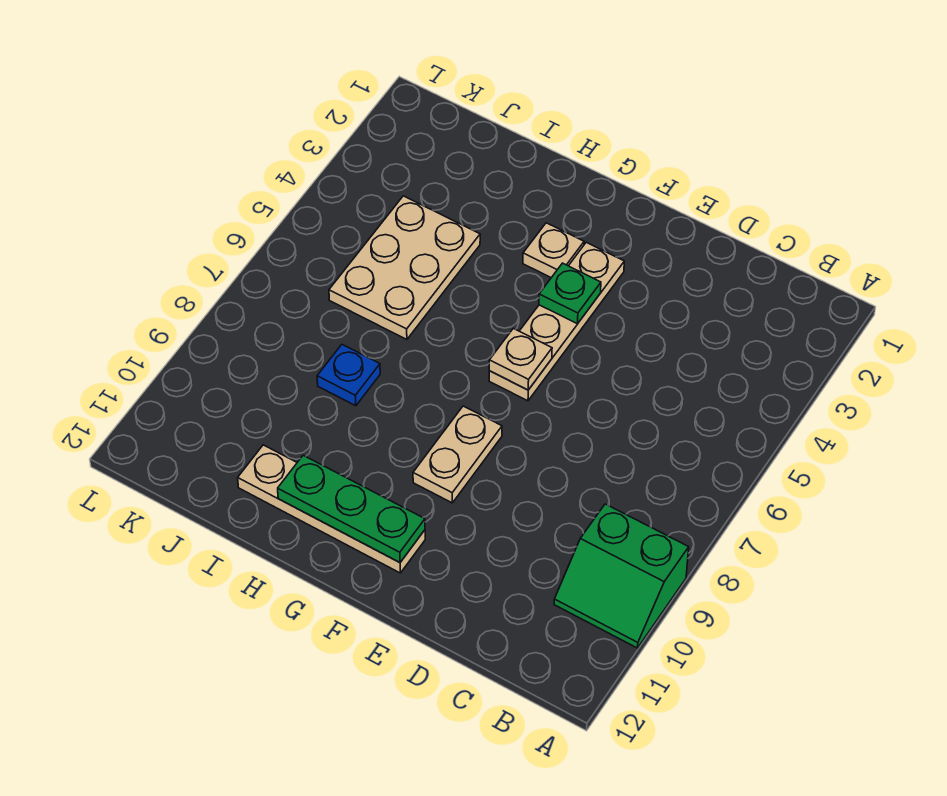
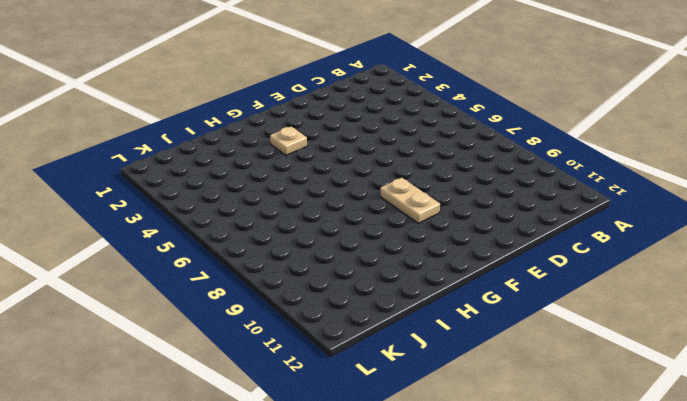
none -> green 2x2 slope [554,504,689,648]
none -> tan 1x4 plate [489,242,624,401]

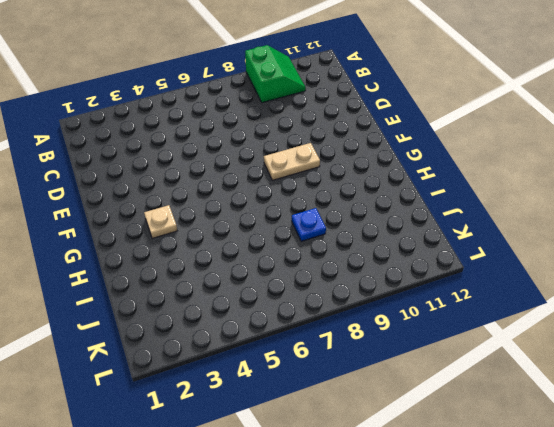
none -> tan 1x4 plate [489,242,624,401]
none -> tan 1x4 plate [238,445,425,573]

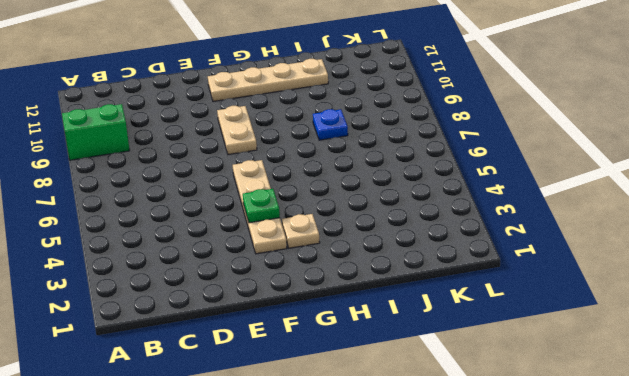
none -> tan 2x3 plate [329,196,480,340]
none -> tan 1x1 plate [489,328,552,390]

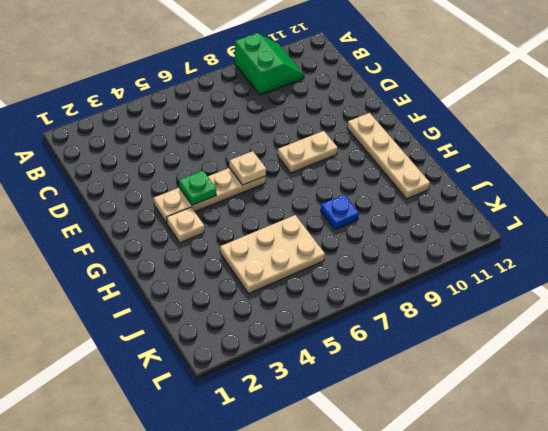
none -> green 1x3 plate [278,455,425,563]

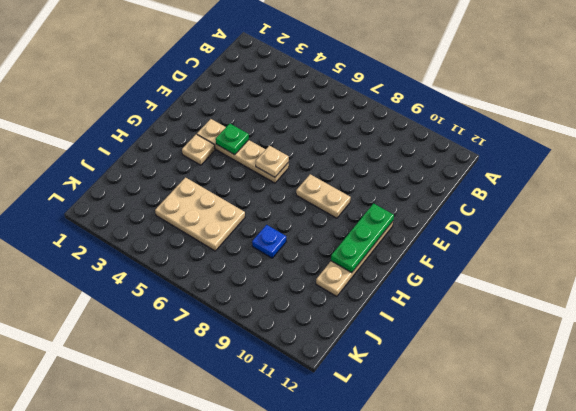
none -> green 2x2 slope [554,504,689,648]

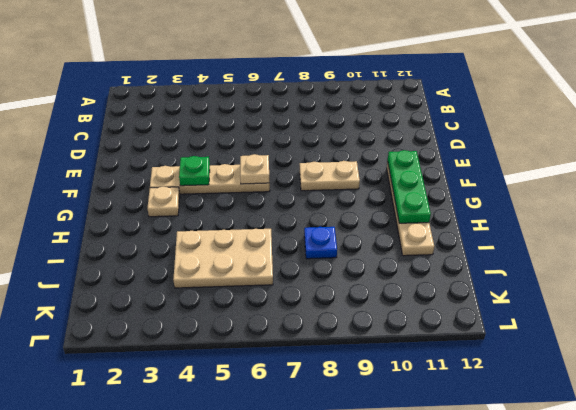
none -> green 2x2 slope [554,504,689,648]

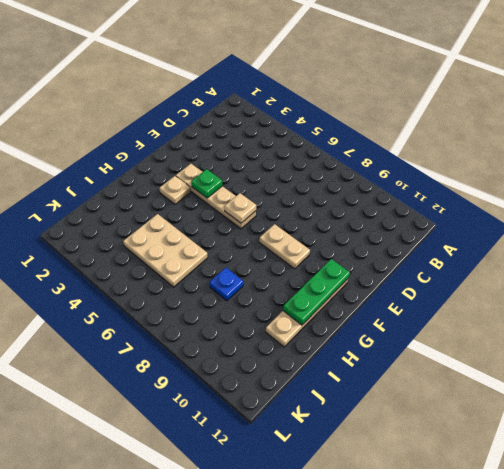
none -> green 2x2 slope [554,504,689,648]

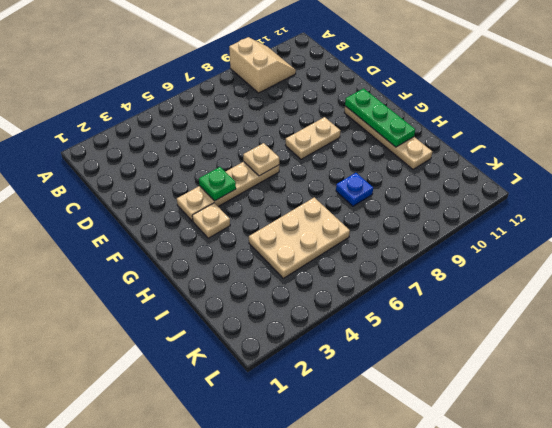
tan 2x2 slope [229,37,296,93] -> green 2x2 slope [554,504,689,648]

